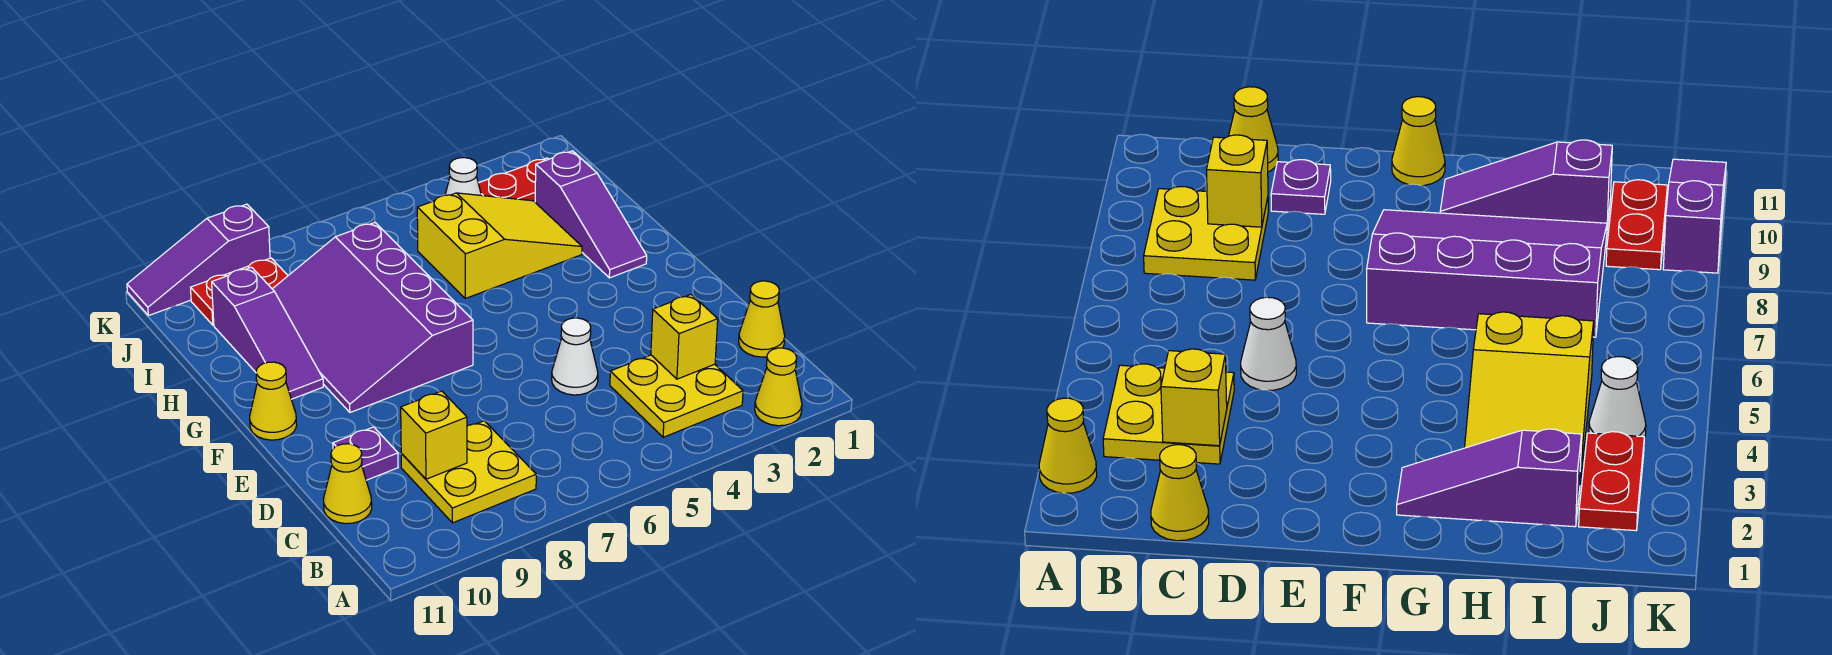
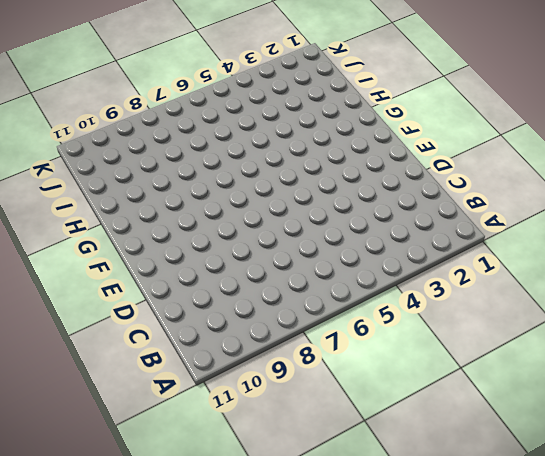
none -> yellow 1x1 cone [755,348,802,426]
none -> yellow 2x2 plate [610,355,743,437]
none -> yellow 2x2 plate [401,421,536,523]

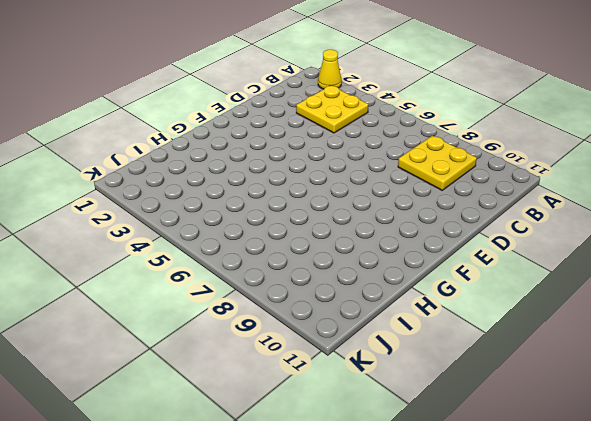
none -> yellow 1x1 cone [739,281,785,357]
none -> yellow 1x1 cone [324,444,372,524]
none -> white 1x1 cone [552,318,598,395]

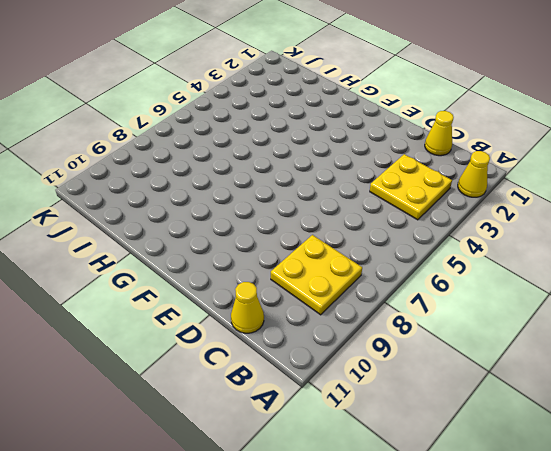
none -> white 1x1 cone [552,318,598,395]
none -> purple 1x1 plate [333,427,398,480]
none -> purple 3x4 slope [273,223,473,412]

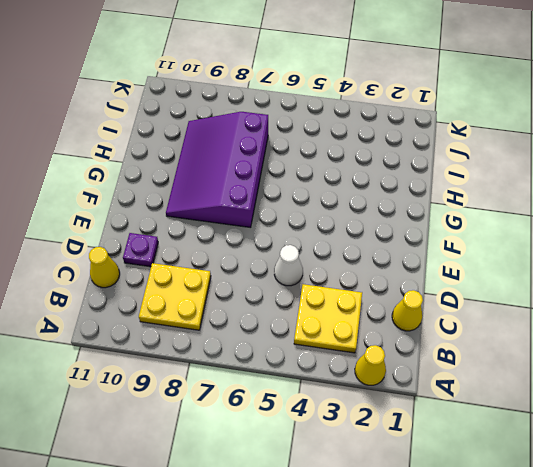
none -> yellow 1x1 cone [250,362,297,440]
none -> purple 1x3 slope [535,151,647,278]
none -> purple 1x3 slope [212,267,323,399]

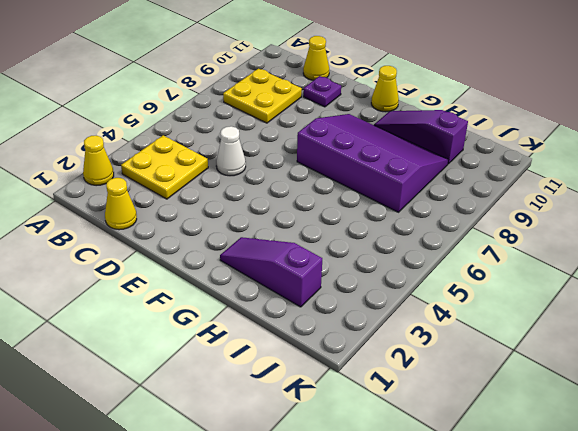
none -> yellow 2x3 slope [417,193,582,298]
none -> red 1x2 plate [478,158,548,202]
none -> white 1x1 cone [445,158,481,195]

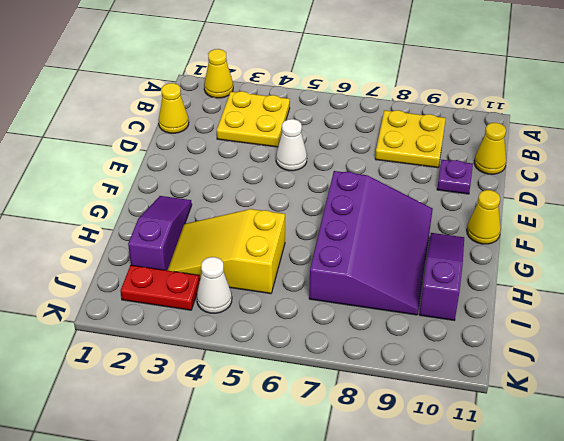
none -> red 1x2 plate [191,258,288,325]
none -> purple 1x3 slope [127,204,270,316]
none -> yellow 1x1 brick [651,295,718,379]

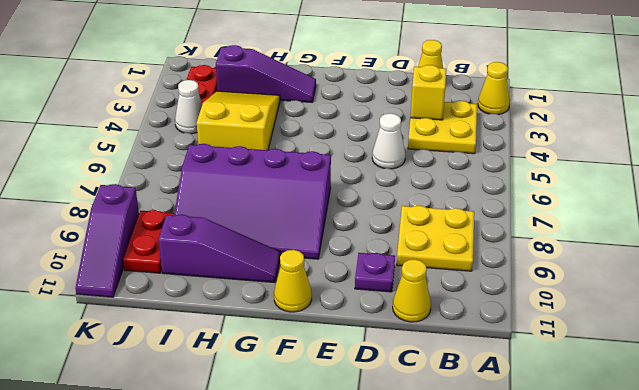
none -> yellow 1x1 brick [401,391,467,479]

